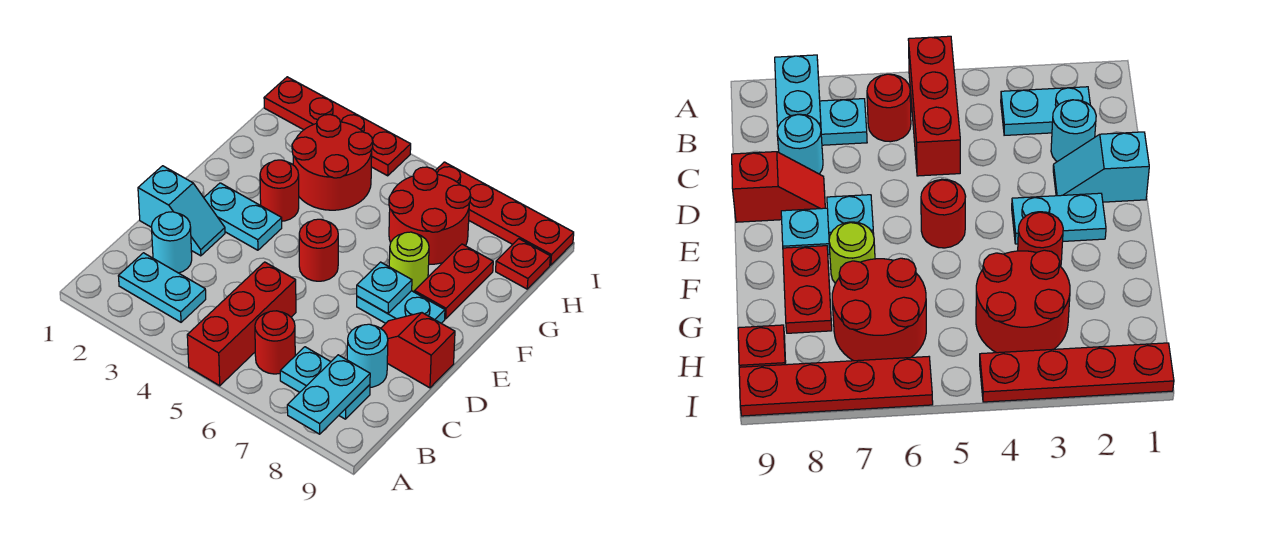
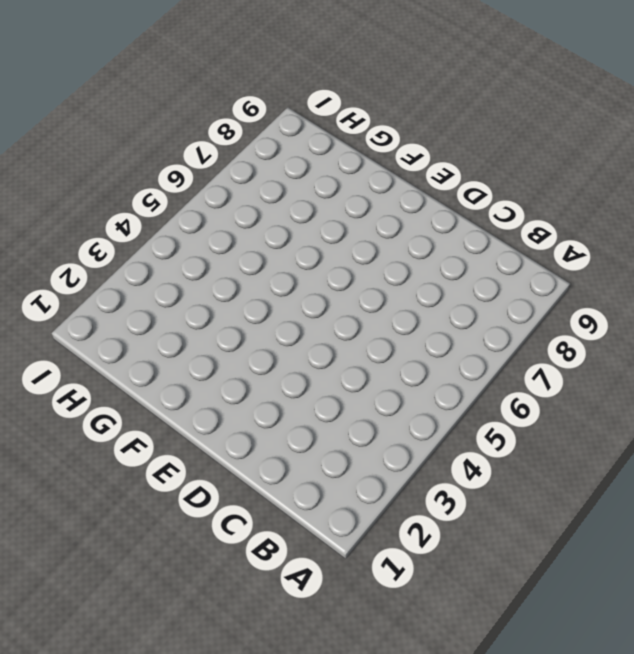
none -> red 1x3 brick [187,262,296,386]
none -> cyan 1x2 plate [119,253,206,322]
none -> red 1x1 round brick [255,311,295,374]

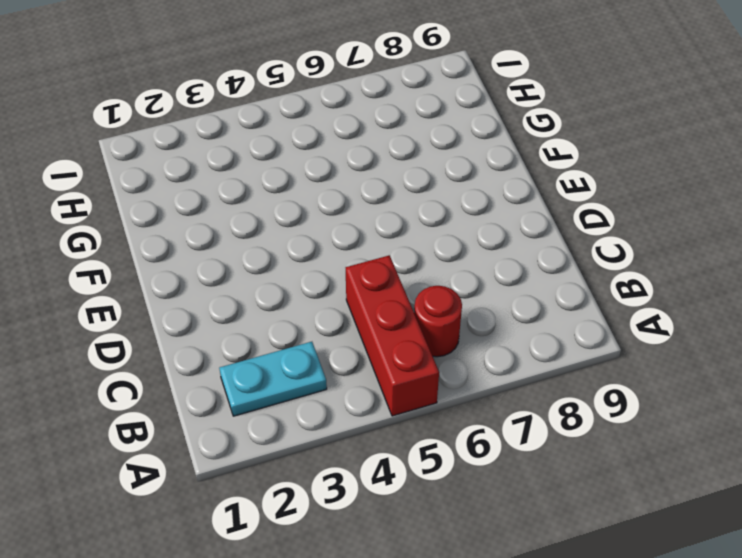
none -> cyan 1x2 plate [280,347,370,419]
none -> cyan 1x1 round brick [151,212,192,273]
none -> cyan 1x1 round brick [347,324,388,387]

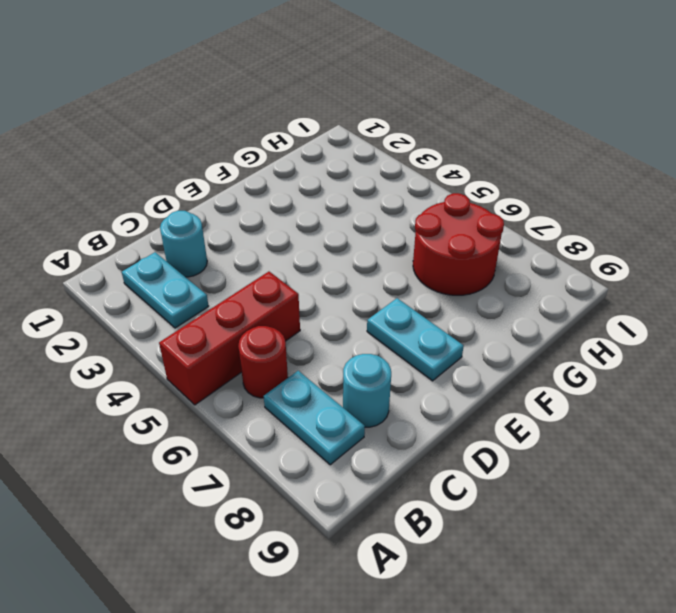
none -> cyan 1x2 slope [138,166,225,256]
none -> red 1x2 slope [381,313,455,388]
none -> cyan 1x2 plate [204,183,282,250]

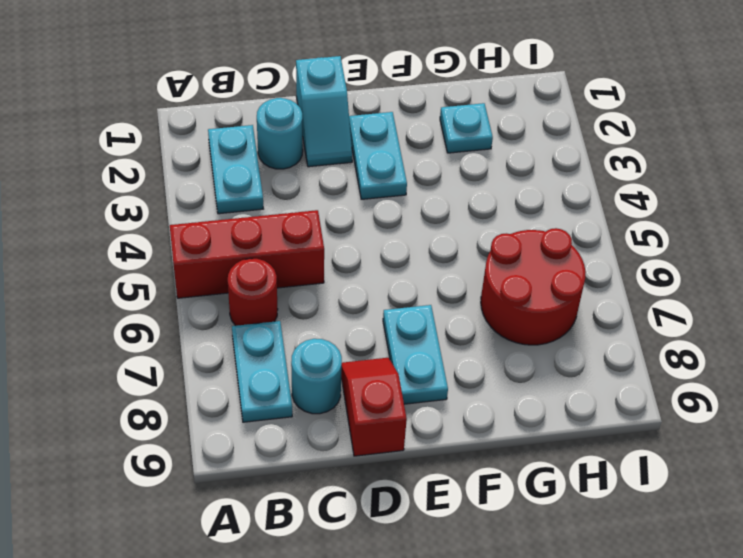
cyan 1x1 plate [440,103,493,153] -> cyan 1x1 plate moved to [357,262,412,313]
none -> red 1x1 round brick [299,219,338,281]
none -> red 1x1 round brick [260,160,299,221]
none -> lime 1x1 round brick [389,232,429,292]

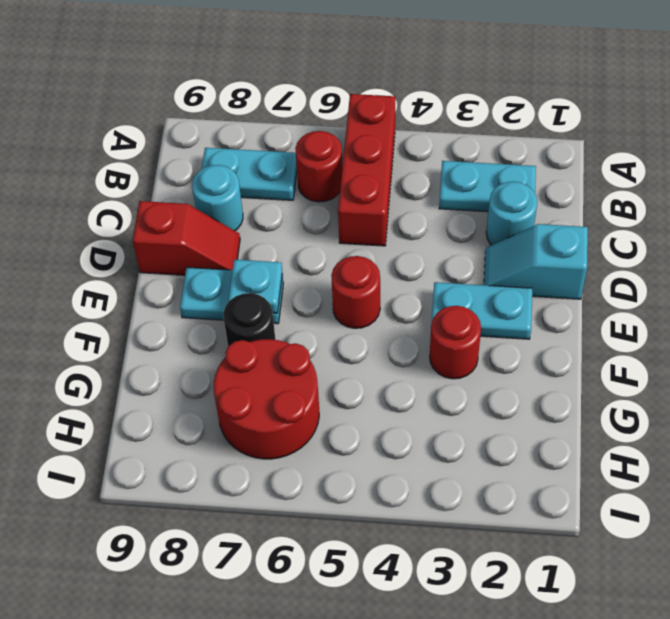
black 1x1 round brick [223,293,275,346] -> lime 1x1 round brick [389,232,429,292]
none -> red 1x2 plate [414,244,493,319]
none -> red 2x2 round brick [292,115,373,210]
none -> red 1x1 plate [496,239,550,289]

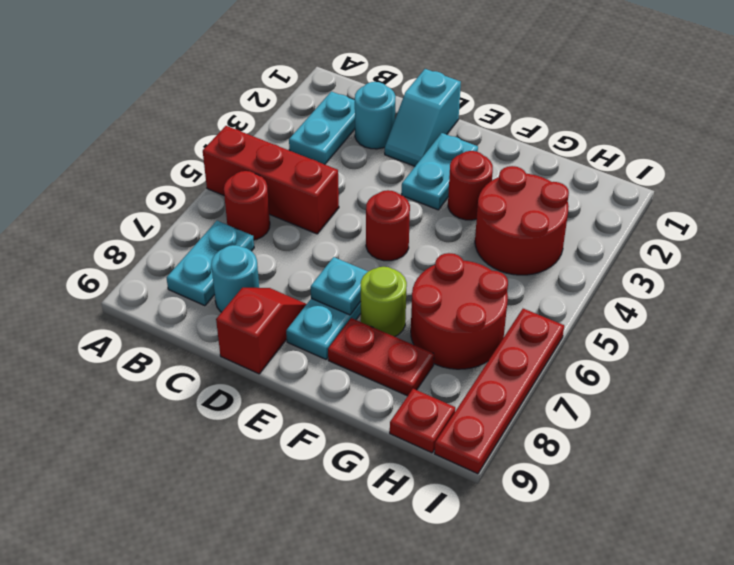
none -> red 1x4 plate [264,77,411,176]
none -> cyan 1x2 plate [287,355,370,434]

